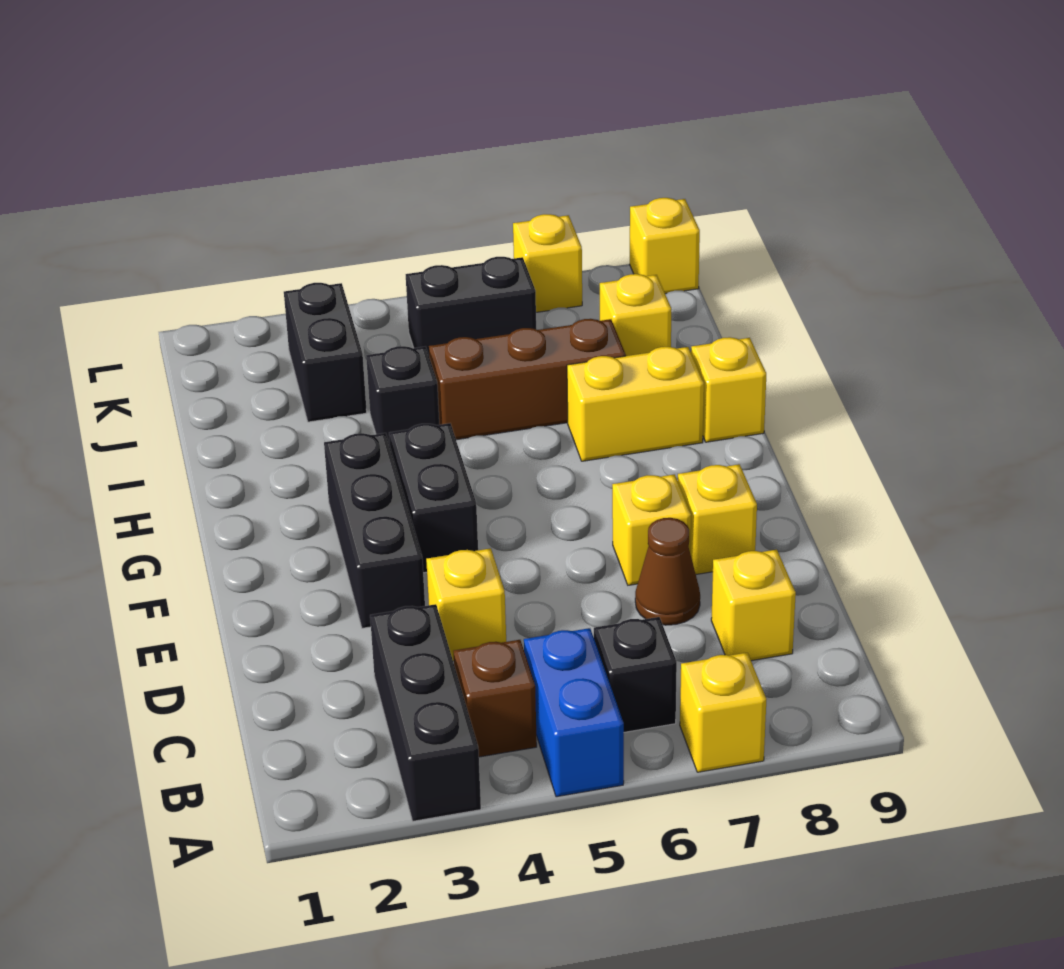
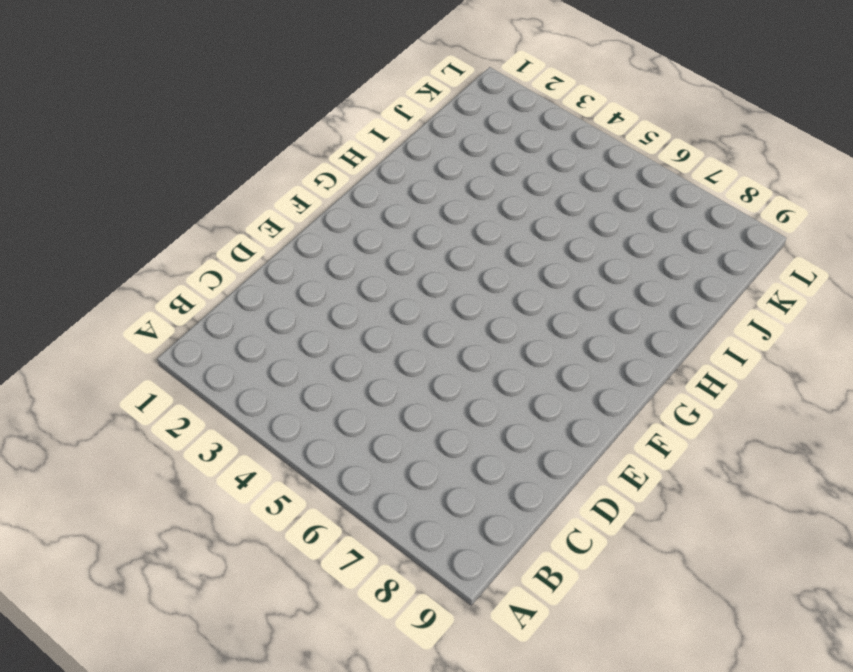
none -> black 1x3 brick [370,604,481,821]
none -> blue 1x2 brick [524,628,624,797]
none -> yellow 1x1 brick [680,653,766,772]

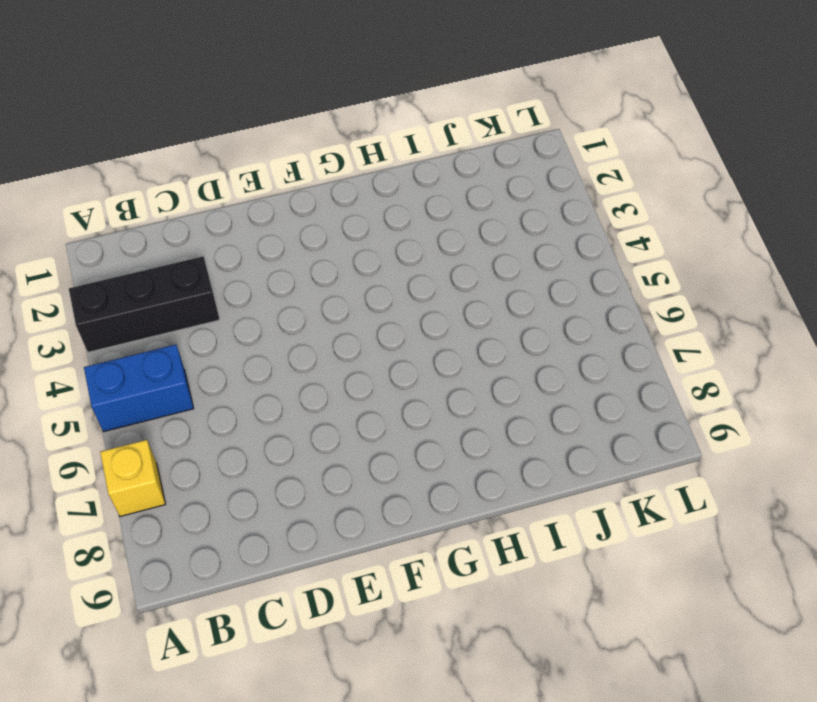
none -> brown 1x1 brick [453,640,537,757]
none -> black 1x1 brick [594,617,677,732]
none -> yellow 1x1 brick [711,550,796,661]

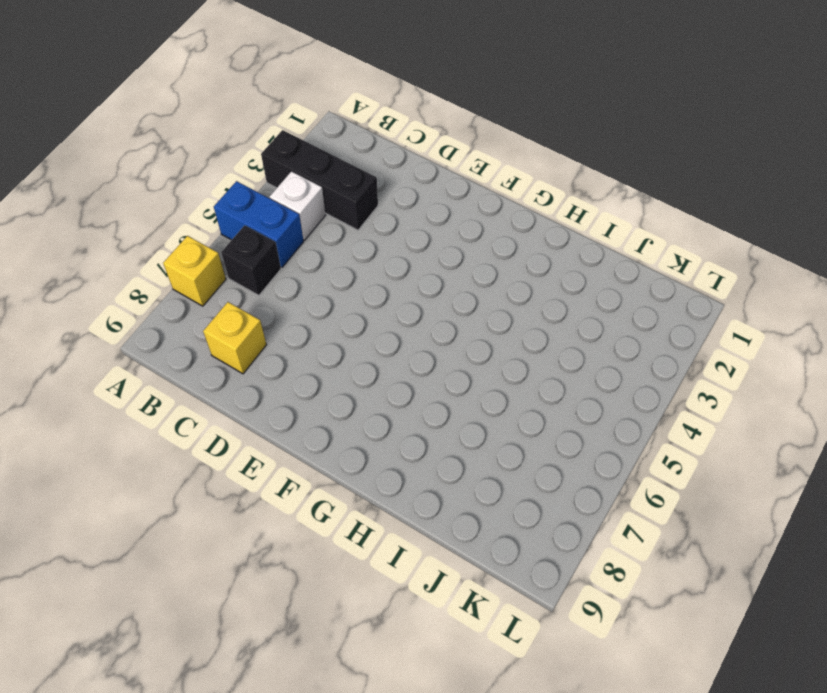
white 1x1 brick [270,172,326,240] -> brown 1x1 brick [453,640,537,757]
none -> yellow 1x1 brick [426,548,506,661]
none -> brown 1x1 cone [635,518,700,625]
none -> black 1x3 brick [324,433,425,628]

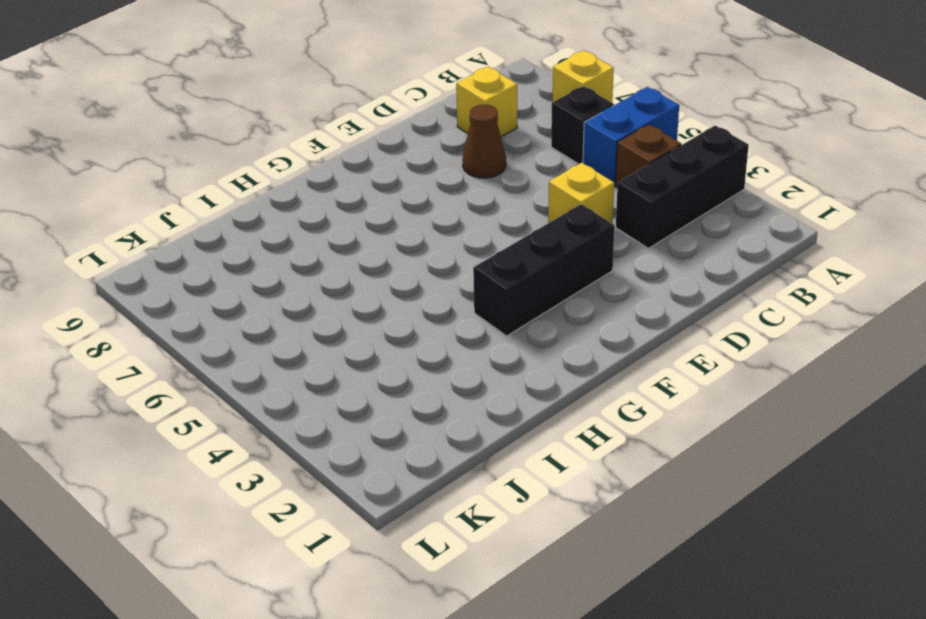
none -> yellow 1x1 brick [612,474,691,585]
none -> yellow 1x1 brick [678,464,757,574]
none -> black 1x2 brick [389,423,478,573]

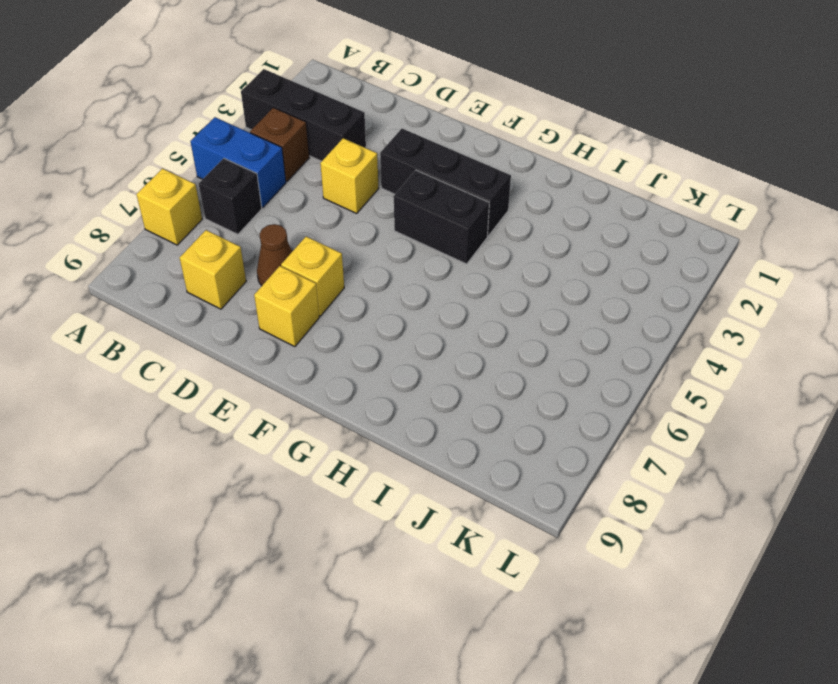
none -> yellow 1x2 brick [567,347,704,461]
none -> yellow 1x1 brick [691,337,766,442]
none -> black 1x1 brick [366,346,439,445]

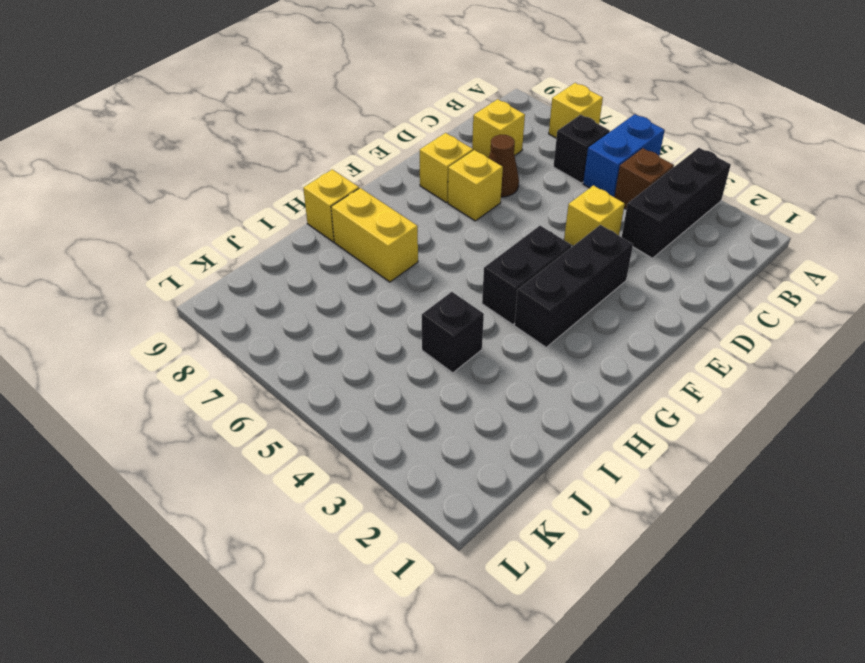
none -> brown 1x3 brick [429,319,626,440]
none -> black 1x2 brick [284,283,367,422]
none -> yellow 1x1 brick [600,274,671,356]

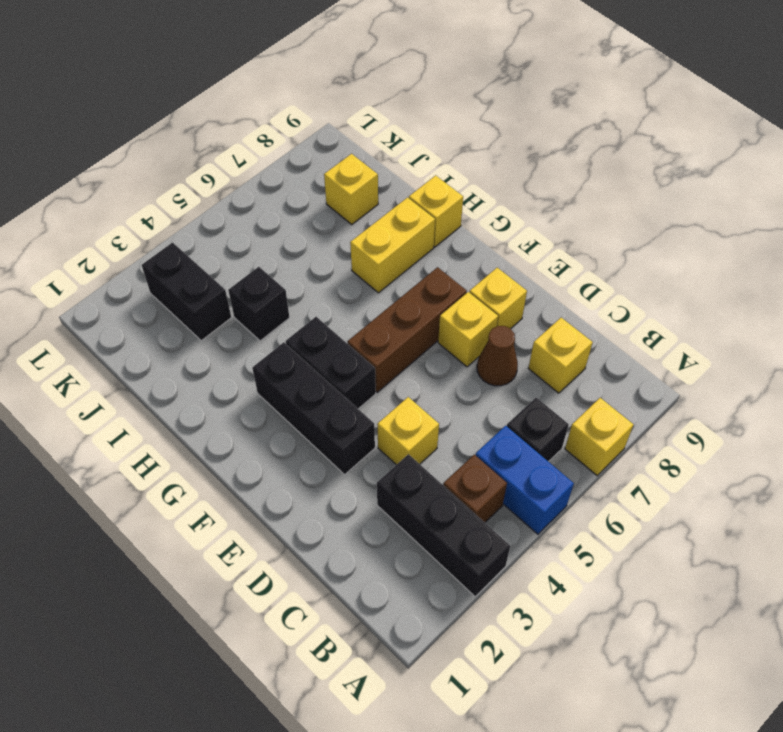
brown 1x3 brick [347,267,467,392] -> brown 1x3 brick moved to [429,319,626,440]
none -> black 1x2 brick [406,257,536,355]
none -> yellow 1x1 brick [513,214,582,312]
none -> yellow 1x1 brick [630,198,700,294]

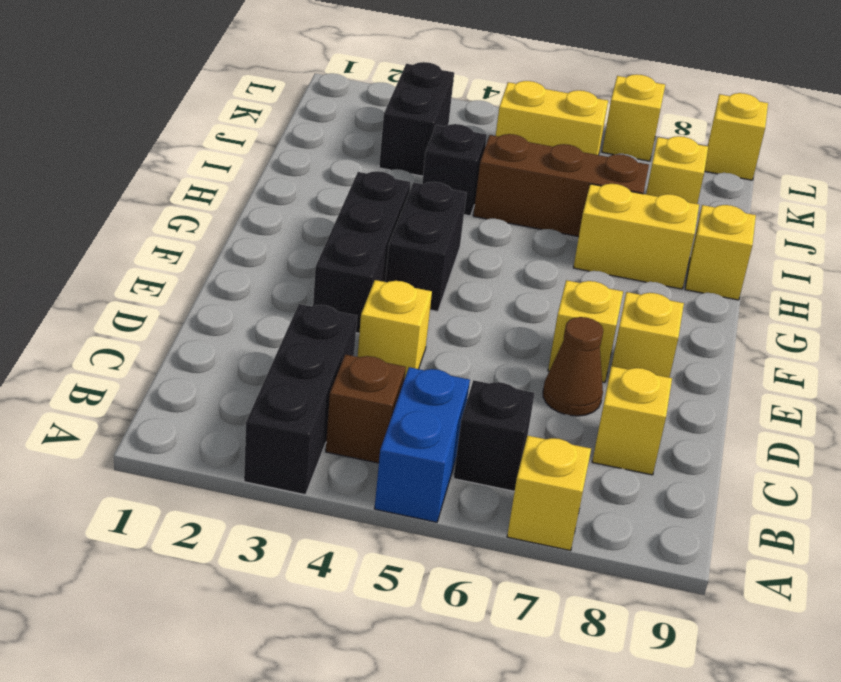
yellow 1x2 brick [496,81,608,155] -> black 1x2 brick [406,257,536,355]

